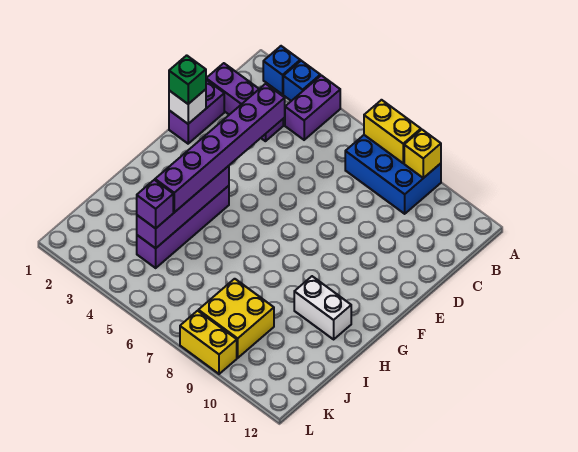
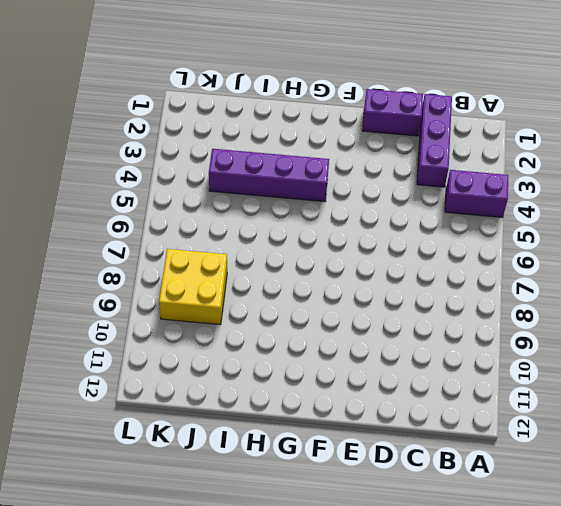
none -> blue 1x1 brick [263,46,300,94]
none -> blue 1x1 brick [283,61,320,101]
none -> blue 2x3 brick [345,135,441,214]

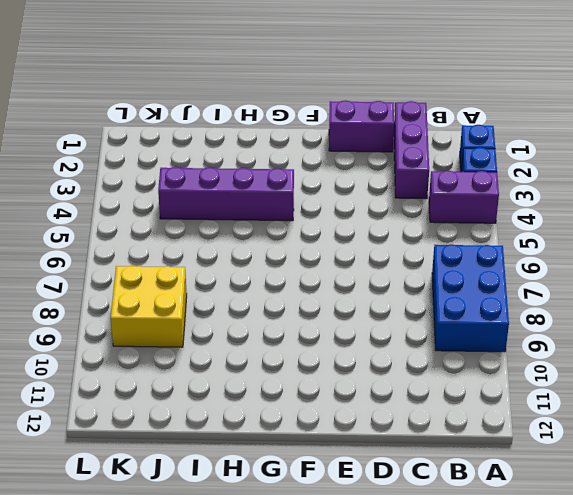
none -> white 1x2 brick [294,276,351,339]
none -> yellow 1x2 brick [180,311,237,374]
none -> yellow 1x2 brick [364,100,421,163]

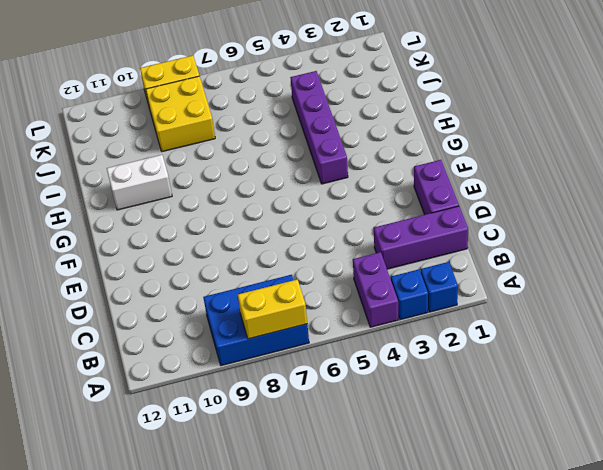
none -> yellow 1x1 brick [404,130,441,178]
none -> white 1x1 brick [169,89,206,124]
none -> purple 1x4 brick [137,166,229,248]

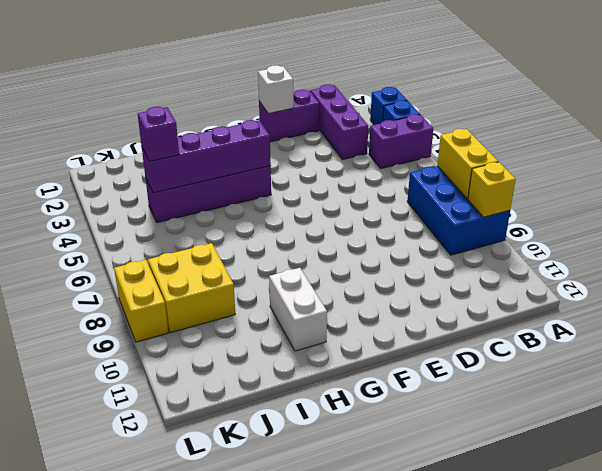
none -> purple 1x6 brick [155,84,285,212]
none -> green 1x1 brick [169,55,206,104]

